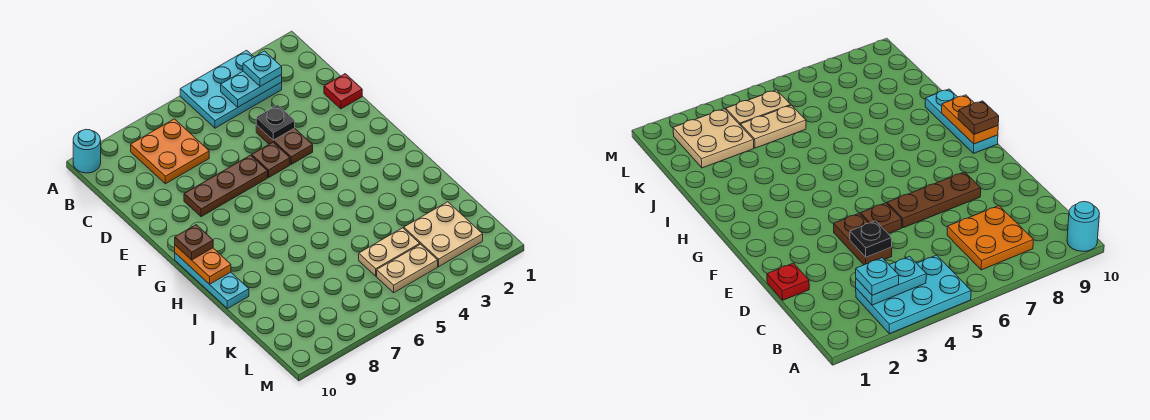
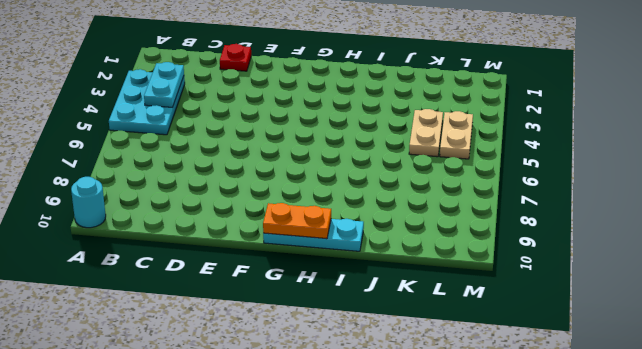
none -> orange 2x2 plate [131,119,209,184]
none -> brown 1x2 plate [256,125,313,164]
none -> brown 1x1 plate [252,142,290,177]

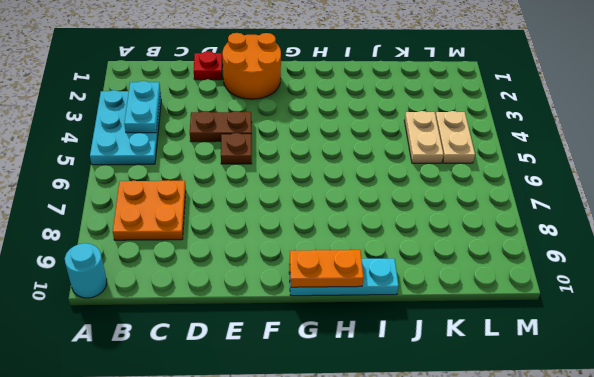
orange 2x2 round brick [222,33,281,99] -> none
none -> brown 1x3 plate [184,155,268,217]
none -> tan 2x2 plate [404,202,483,266]
none -> black 1x1 plate [256,105,295,140]

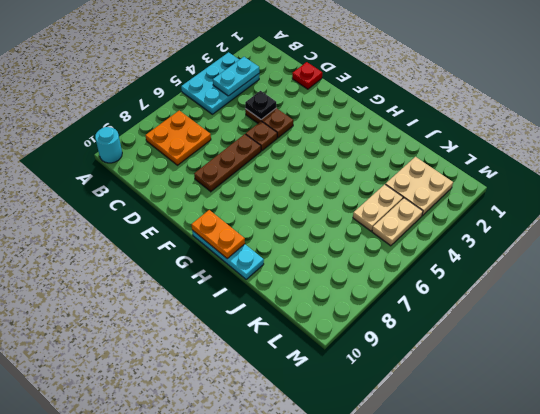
none -> cyan 1x1 plate [243,51,282,87]
none -> brown 1x1 plate [175,225,213,260]

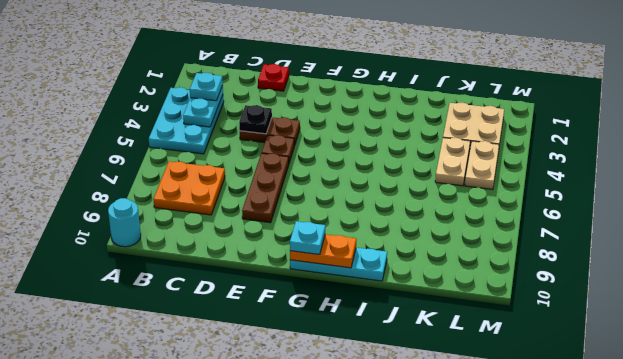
cyan 1x1 plate [290,221,325,254] -> brown 1x1 plate [175,225,213,260]

